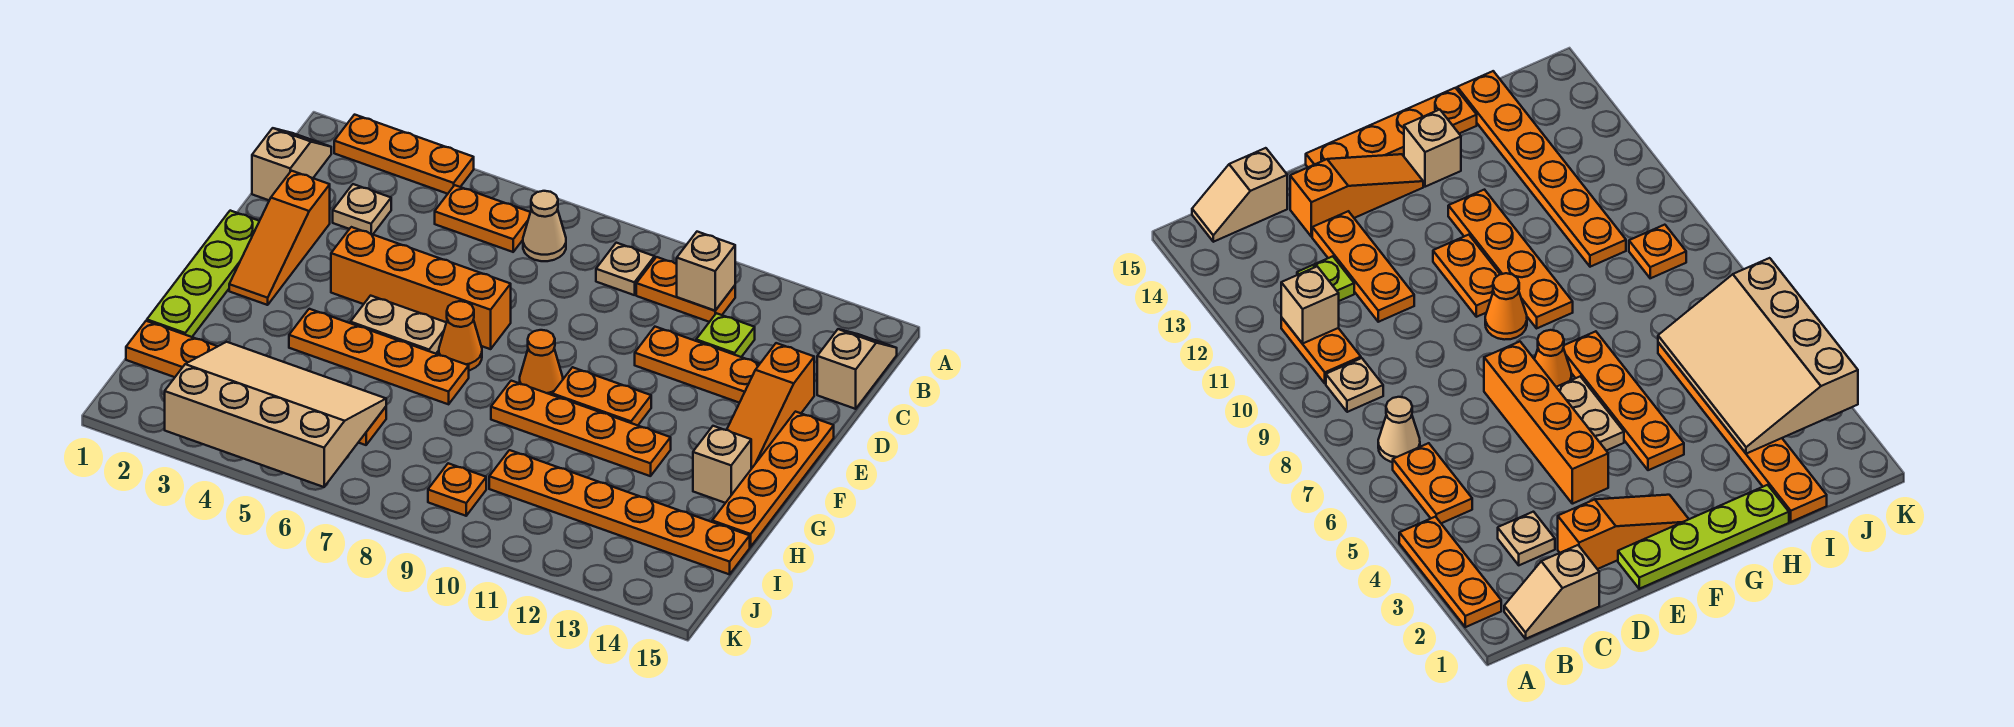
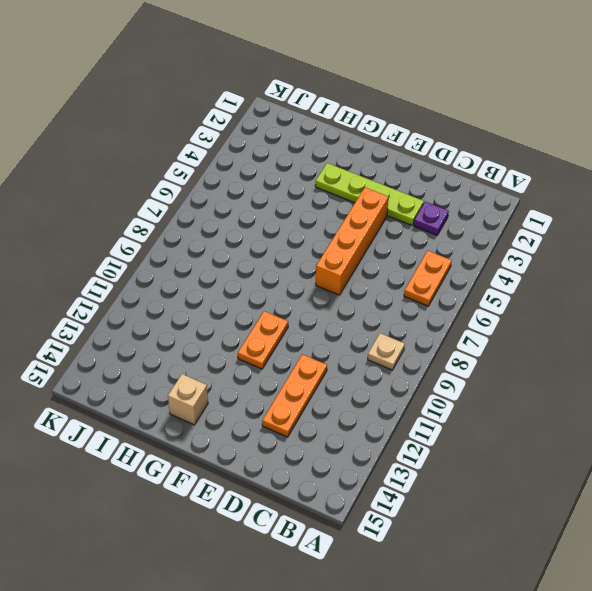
purple 1x1 plate [414,202,449,235] -> tan 1x1 plate [333,184,391,234]
lime 1x4 plate [315,163,424,225] -> lime 1x4 plate moved to [147,211,259,337]
none -> orange 1x3 plate [334,115,474,194]
none -> tan 1x2 slope [252,128,331,200]
none -> tan 1x1 cone [523,191,566,261]

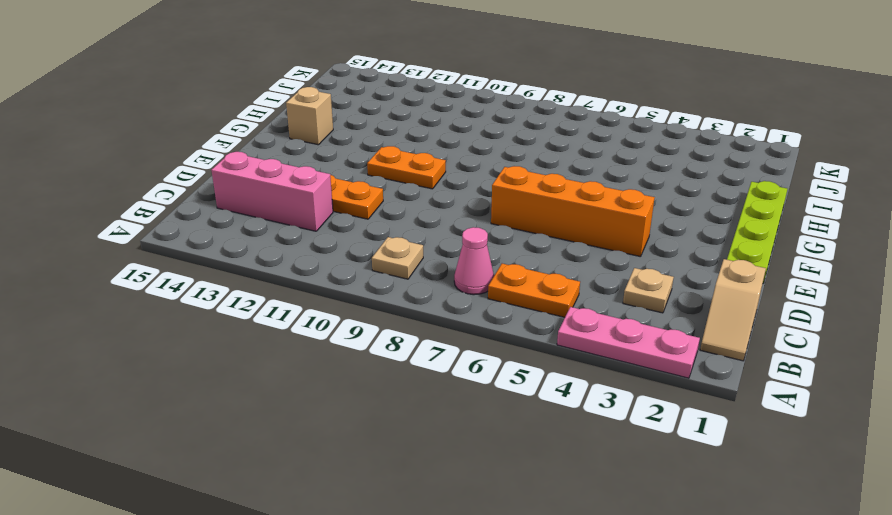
pink 1x3 plate [557,307,700,378] -> orange 1x3 plate [334,115,474,194]
pink 1x1 cone [454,227,494,295] -> tan 1x1 cone [523,191,566,261]
pink 1x3 brick [211,151,333,231] -> lime 1x1 plate [696,313,755,357]
none -> orange 1x2 plate [636,257,735,322]
none -> tan 1x2 slope [817,329,897,409]
none -> orange 1x3 slope [229,171,330,305]

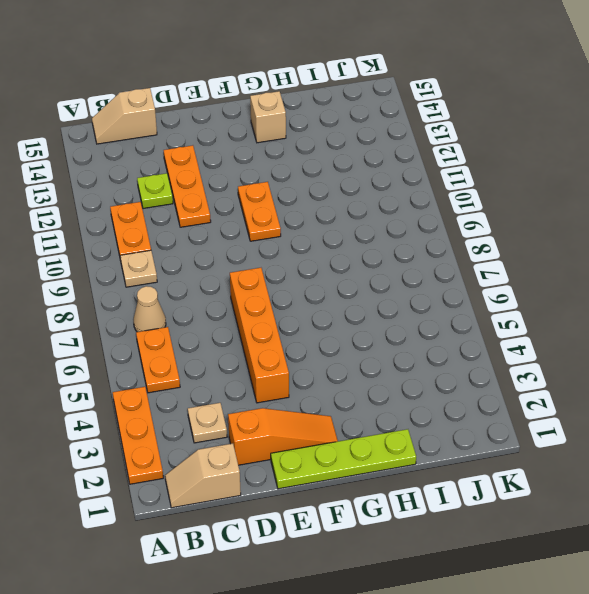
none -> orange 1x3 slope [727,343,814,469]
none -> orange 1x4 plate [712,412,834,547]
none -> tan 1x2 plate [350,296,446,354]

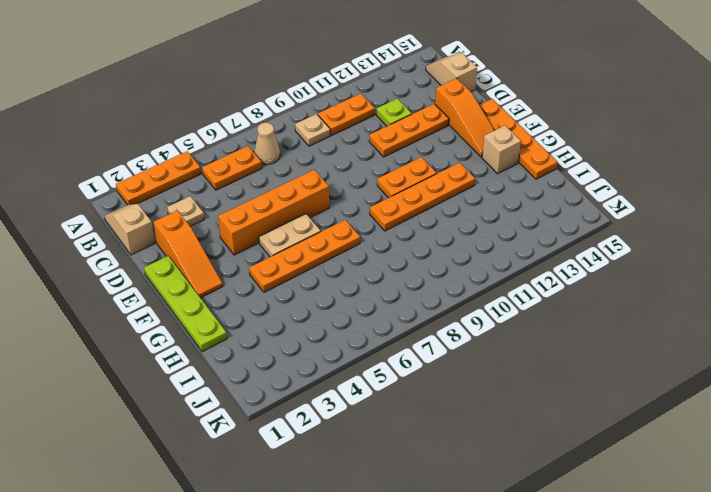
none -> orange 1x1 cone [439,301,482,370]
none -> orange 1x1 cone [520,330,563,395]
none -> orange 1x6 plate [126,321,386,445]

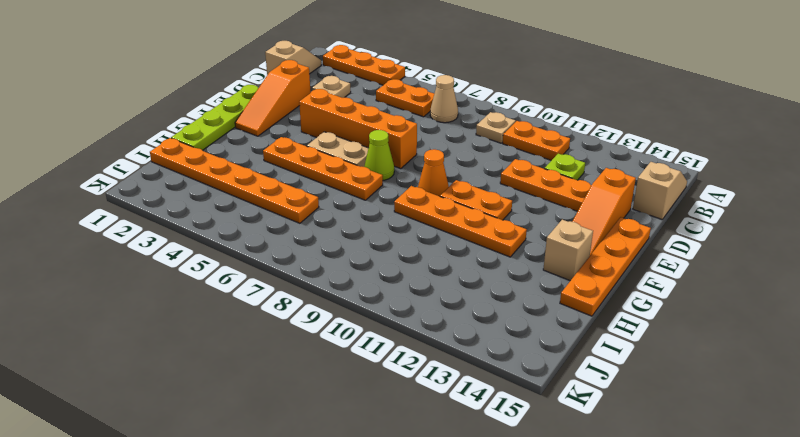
lime 1x1 cone [364,130,394,180] -> orange 1x1 cone [439,301,482,370]
none -> orange 1x6 plate [489,450,750,574]
none -> orange 1x1 plate [428,463,486,516]
none -> tan 1x1 brick [677,232,735,310]

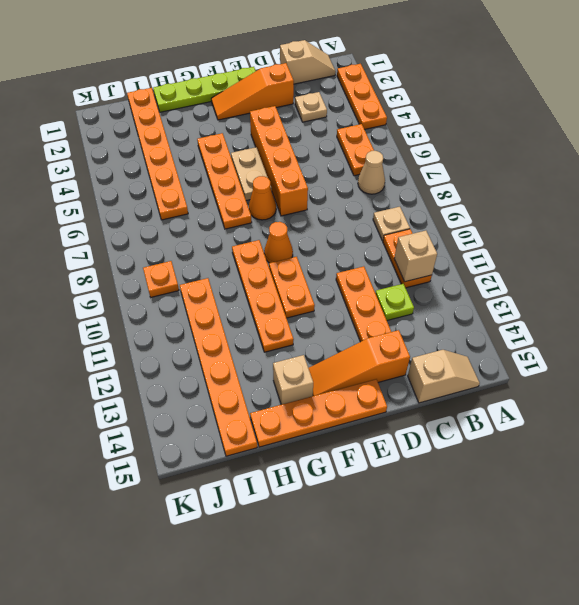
none -> tan 3x4 slope [165,342,386,487]

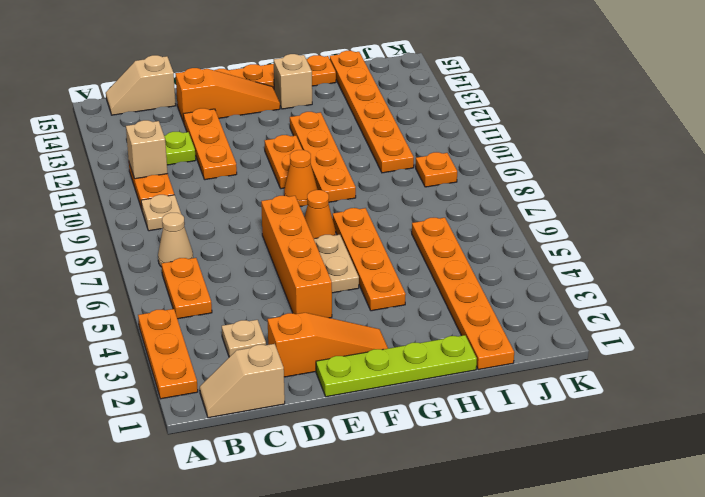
none -> tan 3x4 slope [165,342,386,487]

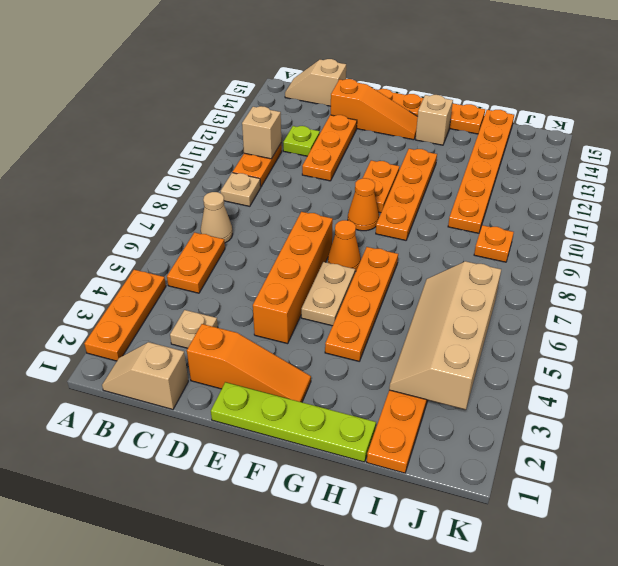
tan 2x4 slope [389,261,501,410] -> tan 3x4 slope [165,342,386,487]

